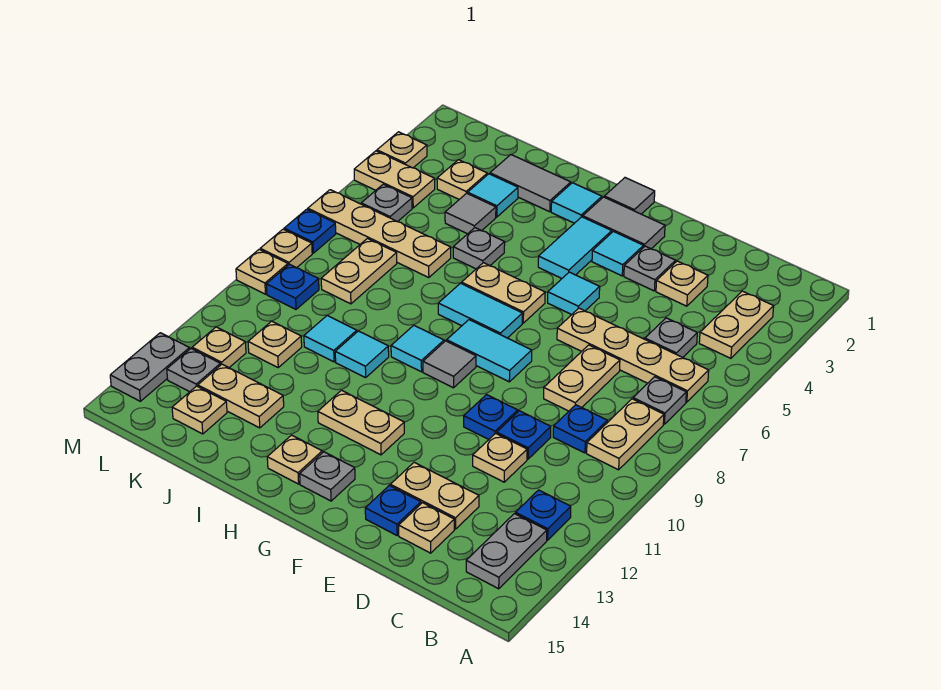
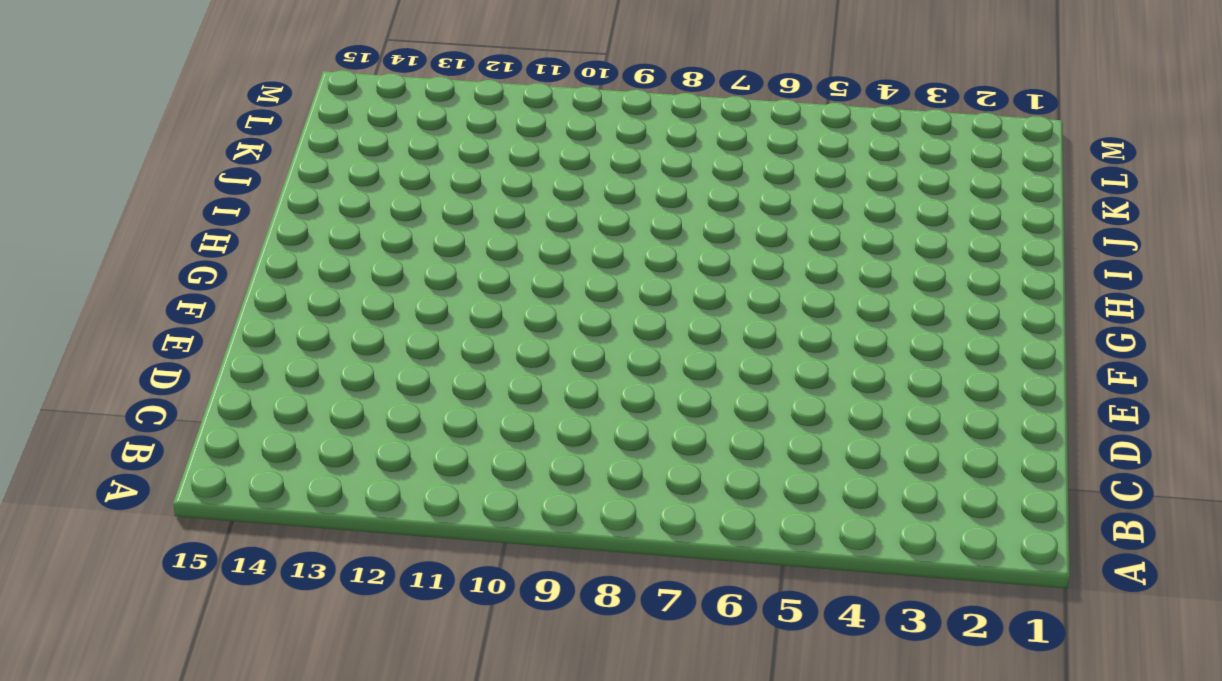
none -> tan 1x2 plate [699,291,774,358]
none -> tan 1x4 plate [557,308,709,402]
none -> grey 1x1 plate [633,377,686,424]
none -> tan 1x2 plate [587,399,664,470]

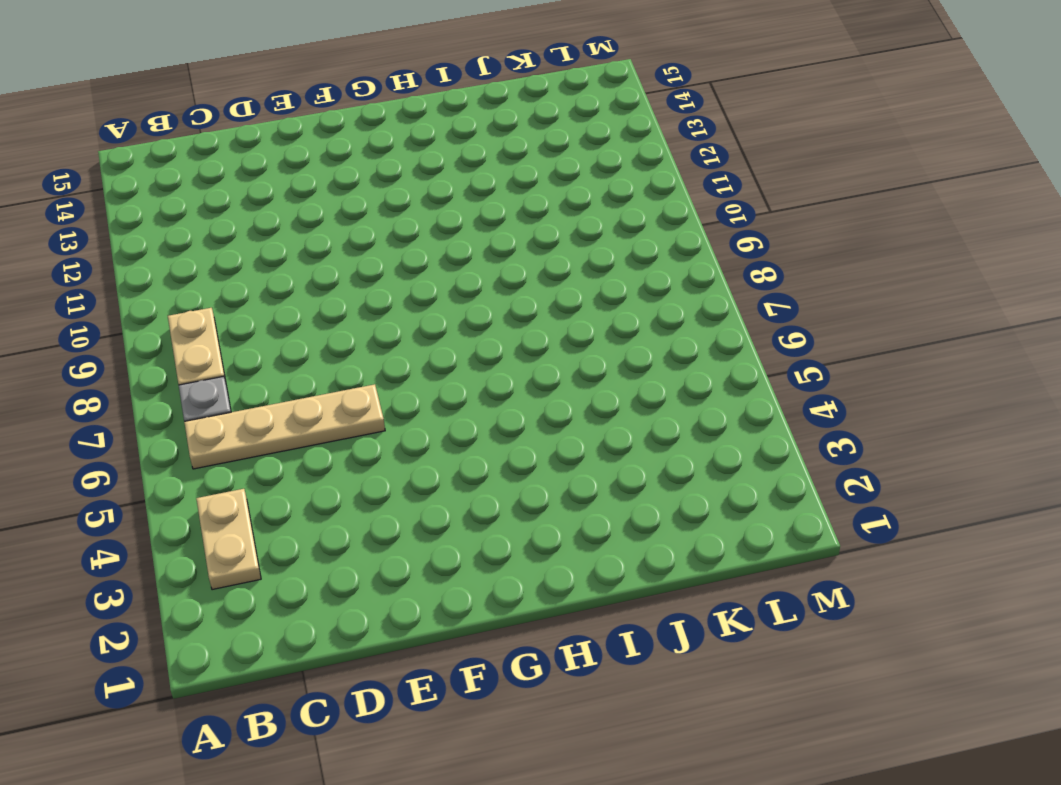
none -> blue 1x1 plate [515,490,571,540]
none -> grey 1x2 plate [466,514,547,589]
none -> grey 1x1 plate [645,318,697,357]
none -> blue 1x1 plate [553,405,607,453]

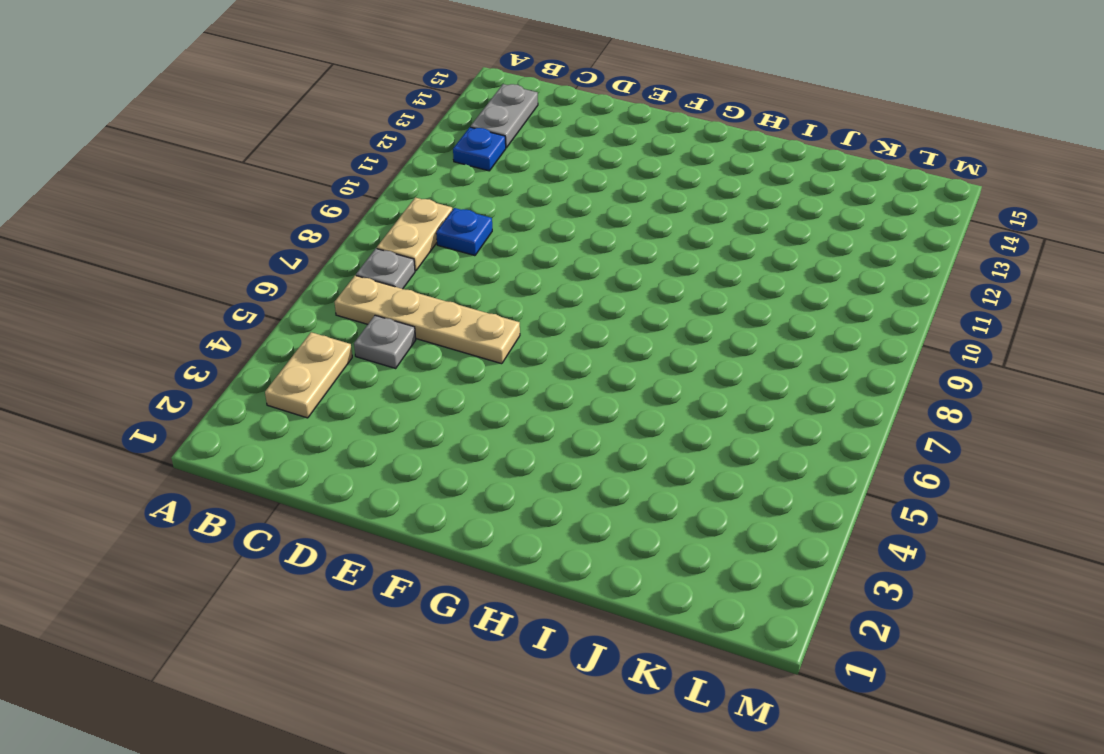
none -> tan 1x1 plate [656,261,708,306]
none -> tan 1x2 plate [544,345,620,411]
none -> blue 1x1 plate [497,411,551,459]
none -> tan 1x1 plate [473,433,527,482]

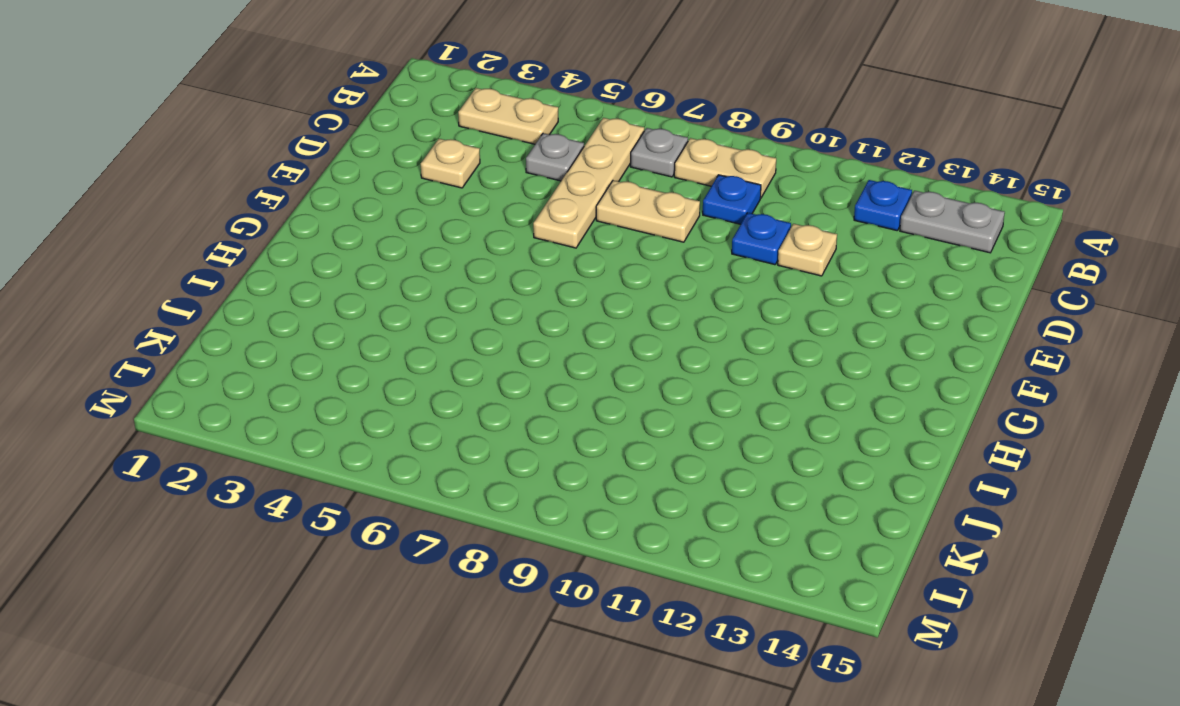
none -> tan 1x2 plate [390,462,479,529]
none -> tan 1x1 plate [399,503,454,553]
none -> grey 1x1 plate [624,246,676,291]
none -> blue 1x1 plate [464,395,518,439]

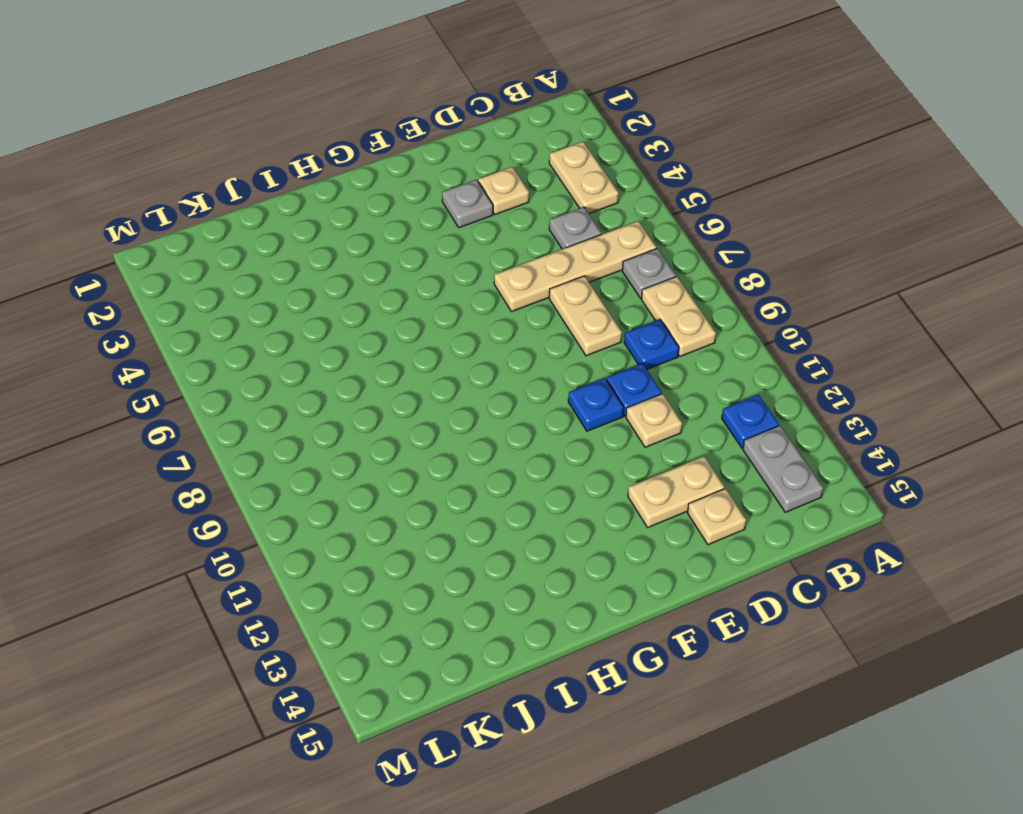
none -> blue 1x1 plate [365,486,421,535]
none -> grey 1x2 tile [583,197,665,249]
none -> cyan 1x1 tile [592,231,643,276]
none -> cyan 1x1 tile [548,272,600,315]

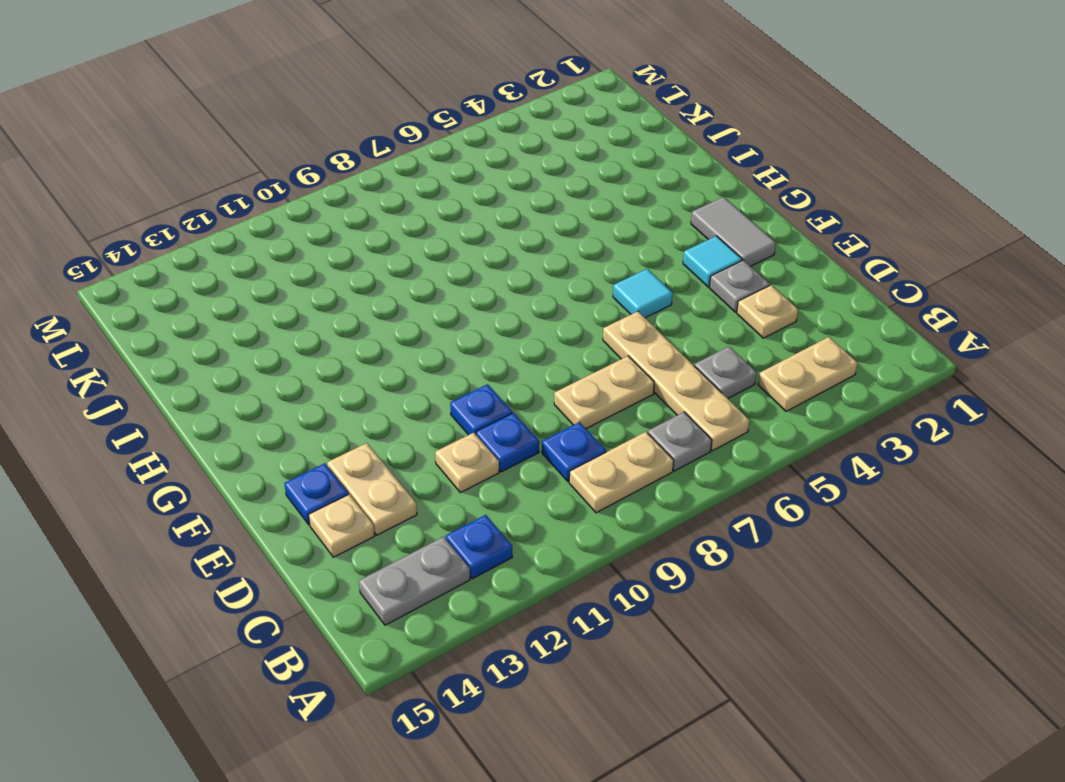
none -> cyan 1x2 tile [447,320,532,382]
none -> grey 1x1 tile [604,178,655,214]
none -> cyan 1x2 tile [538,217,612,278]
none -> tan 1x2 plate [462,263,545,323]

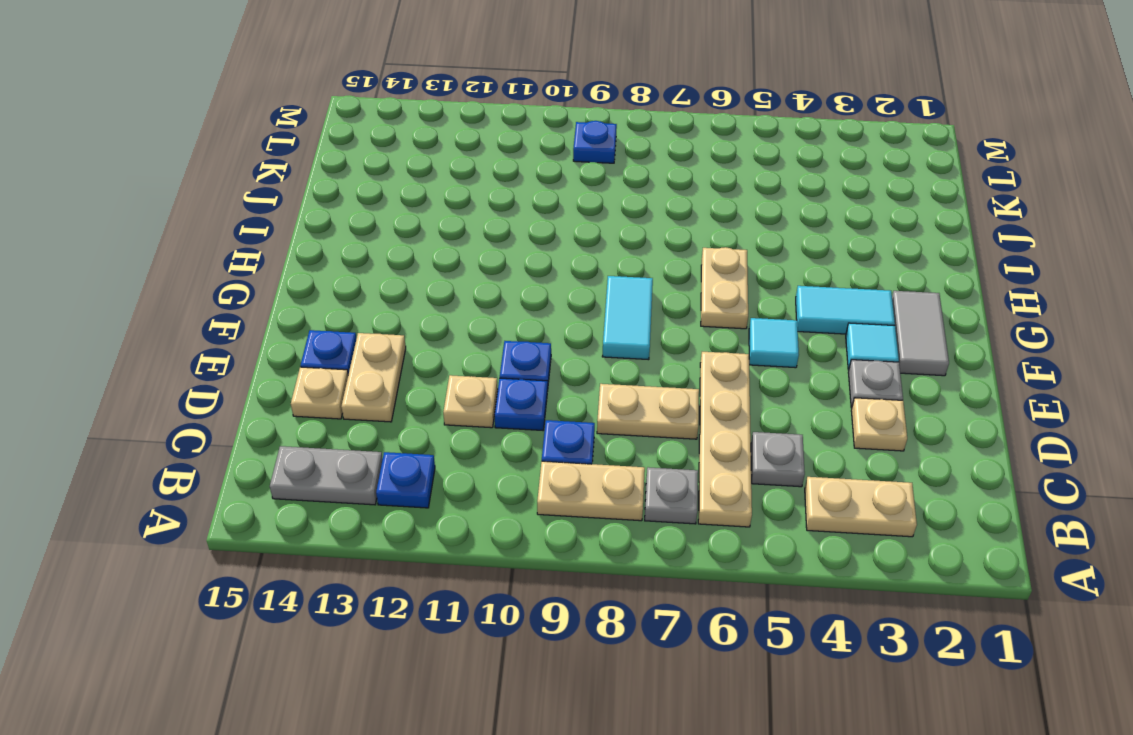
none -> grey 1x1 tile [604,178,655,214]
none -> cyan 1x2 tile [438,283,522,338]
none -> grey 1x1 tile [423,341,476,388]
none -> tan 1x2 plate [318,390,404,455]

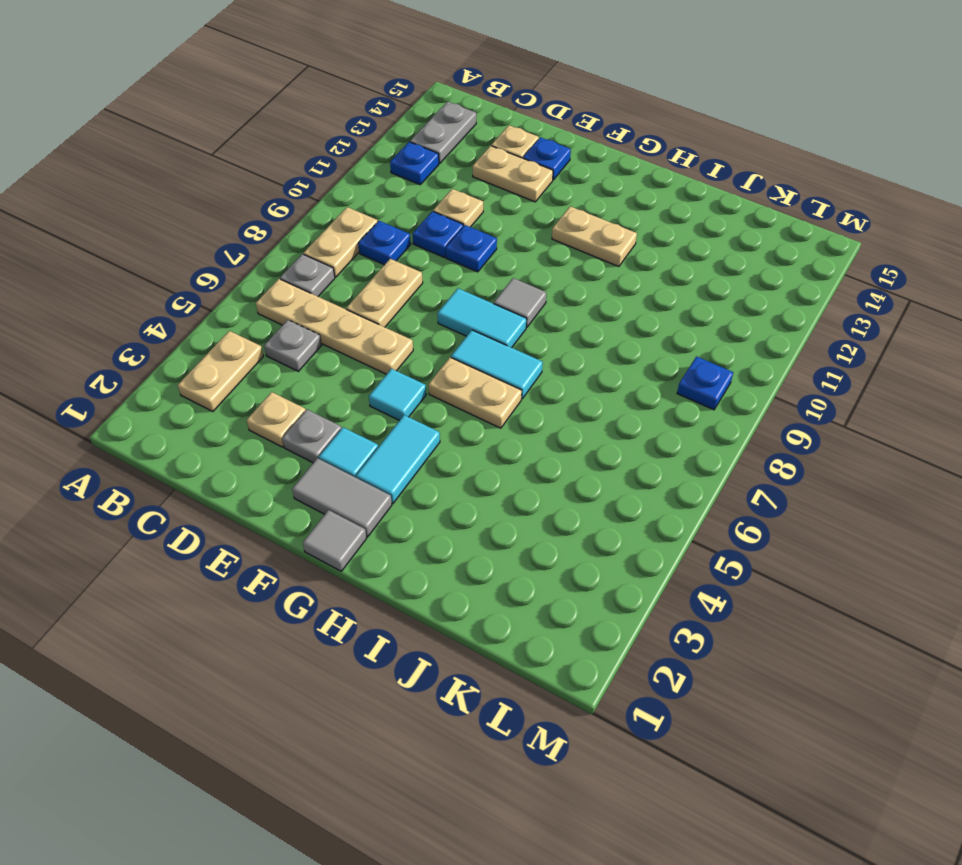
none -> grey 1x1 plate [300,452,355,501]
none -> cyan 1x1 tile [551,183,602,223]
none -> cyan 1x1 tile [391,325,444,372]
none -> tan 1x1 plate [267,435,322,484]

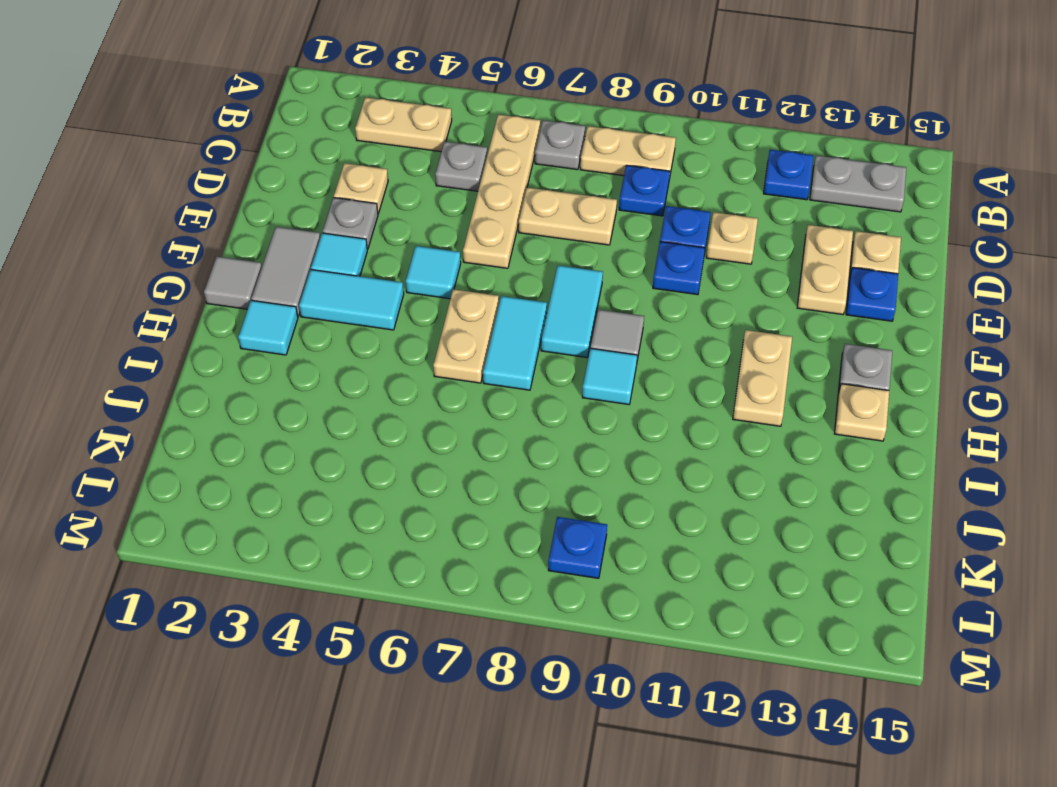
none -> grey 1x2 tile [490,155,571,212]
none -> grey 1x1 plate [453,228,505,269]
none -> cyan 1x1 tile [335,331,389,378]
none -> cyan 1x1 tile [468,174,518,217]

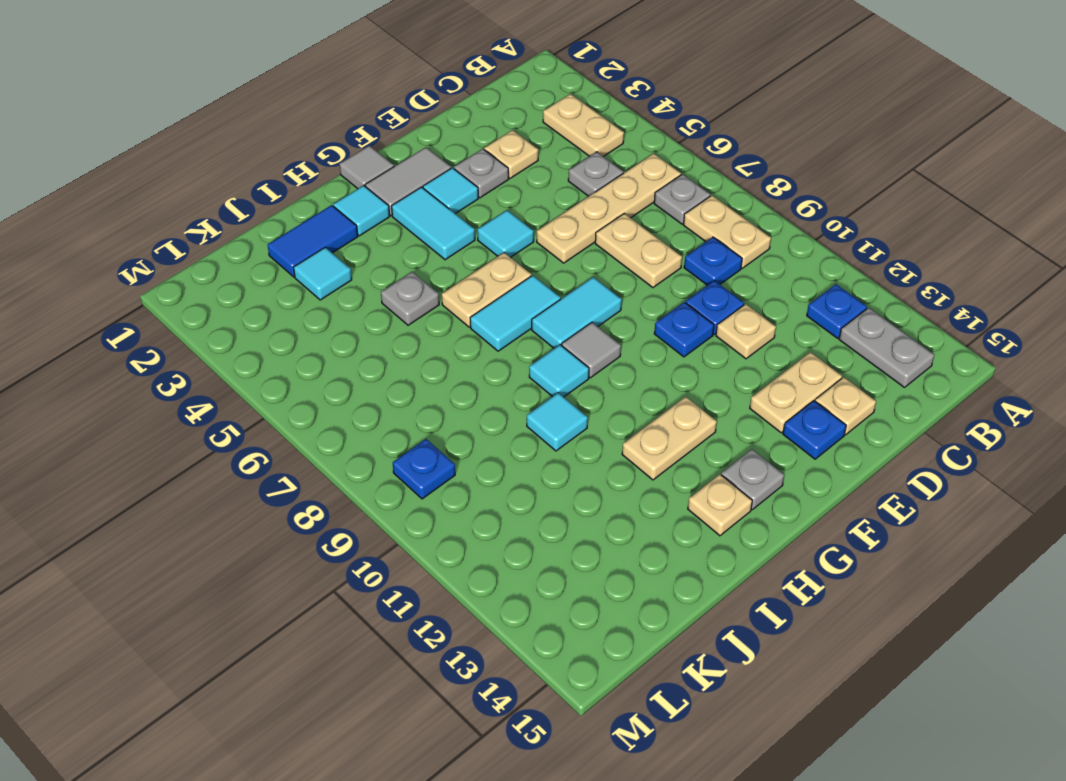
blue 1x2 tile [268,205,358,277] -> grey 1x2 tile [490,155,571,212]
none -> grey 1x1 tile [445,193,496,234]
none -> tan 1x4 plate [308,190,451,278]
none -> cyan 1x1 tile [304,316,357,362]
none -> tan 1x2 plate [198,364,284,428]

